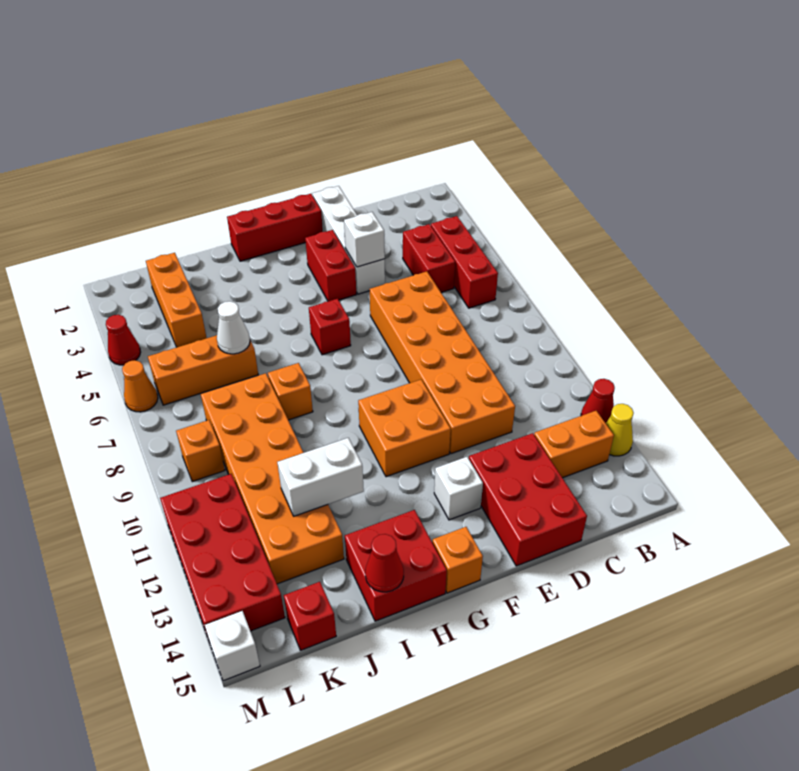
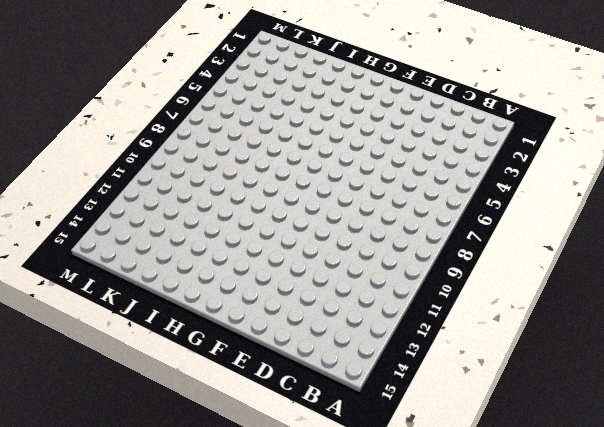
none -> red 1x1 cone [581,379,615,423]
none -> yellow 1x1 cone [606,404,634,456]
none -> red 1x3 brick [431,216,498,308]

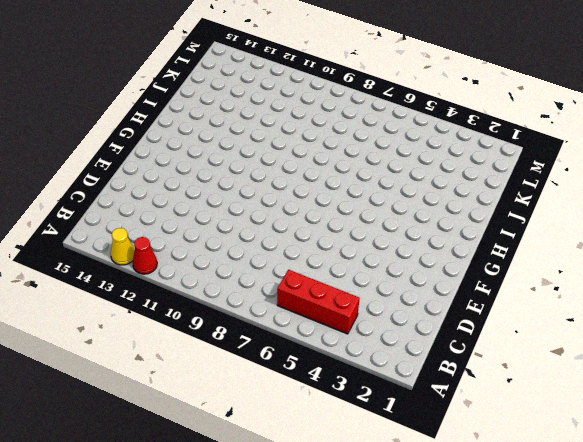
none -> orange 1x2 brick [534,411,614,478]
none -> red 1x2 brick [403,224,455,292]
none -> orange 2x6 brick [370,272,515,454]

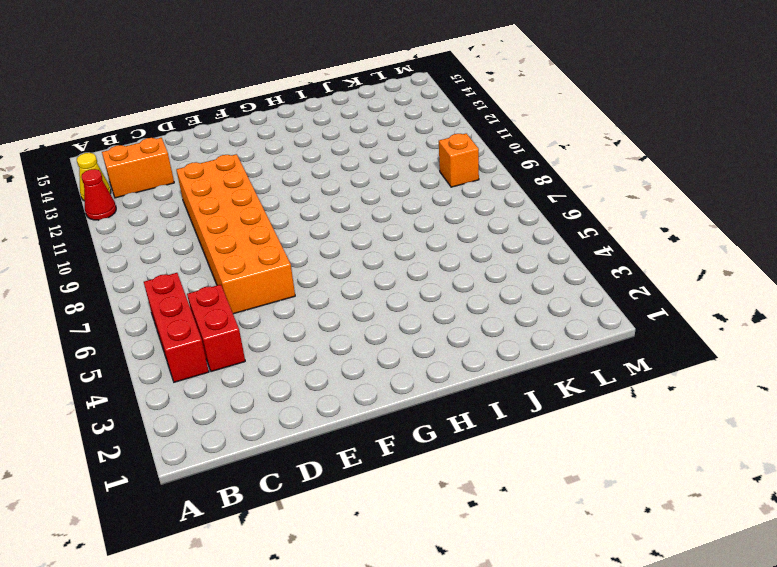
none -> red 2x3 brick [469,433,587,566]
none -> white 1x4 brick [313,186,385,294]
none -> red 1x3 brick [227,194,323,261]

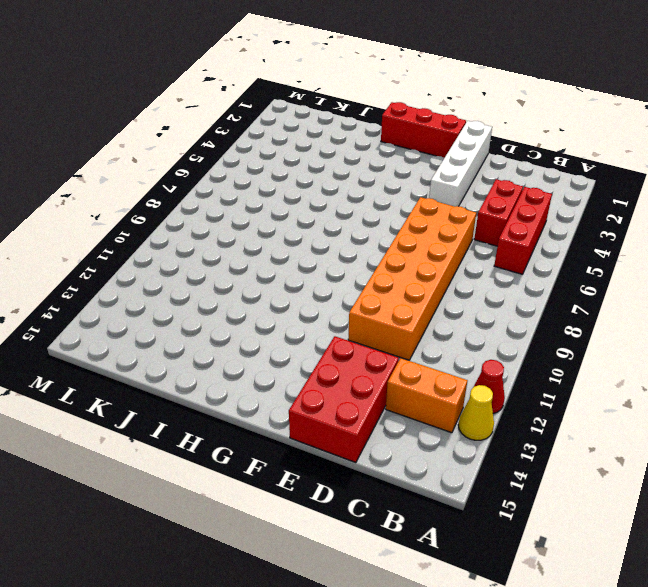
none -> red 1x2 brick [305,230,356,301]
none -> orange 2x2 brick [358,380,451,477]
none -> white 1x1 brick [434,457,483,520]

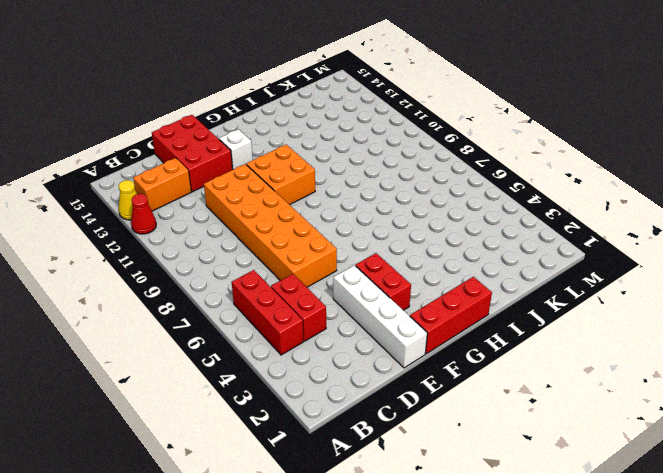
none -> red 1x1 brick [309,299,351,355]
none -> orange 1x1 brick [432,527,483,593]
none -> red 2x2 brick [345,510,447,621]

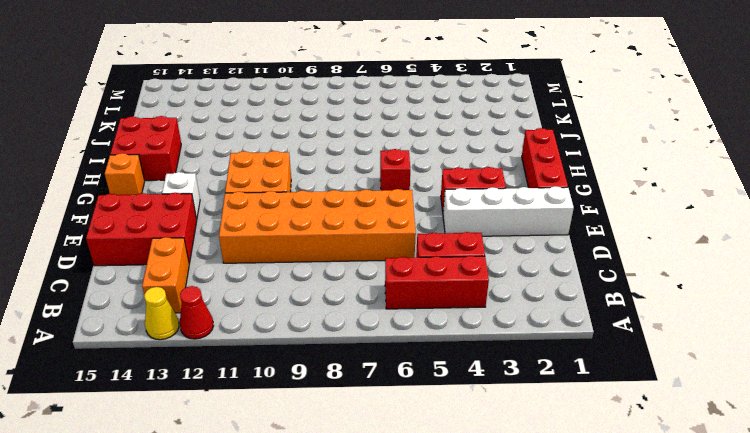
none -> orange 1x1 brick [268,363,313,420]
none -> orange 1x3 brick [148,335,258,405]
none -> orange 2x6 brick [201,373,344,584]

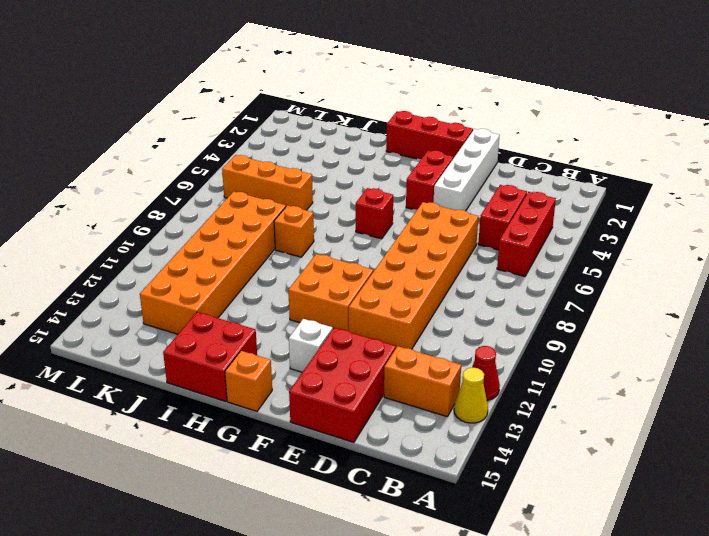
none -> orange 1x3 brick [146,253,207,347]
none -> red 1x1 brick [284,582,336,650]
none -> orange 1x1 brick [176,420,225,482]

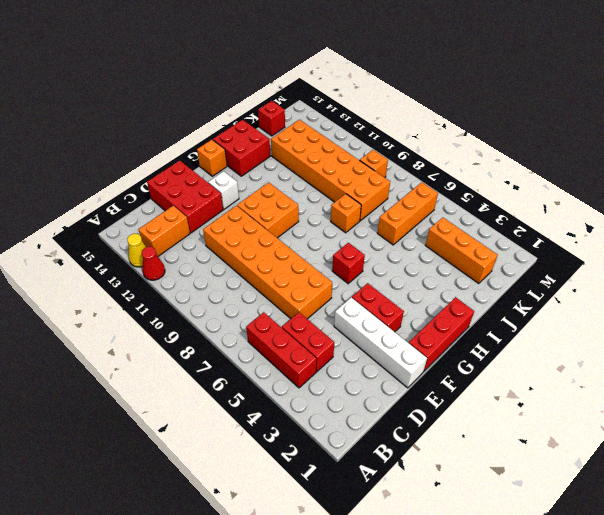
none -> red 2x4 brick [160,474,285,643]
none -> red 1x1 cone [106,315,141,365]
none -> orange 1x1 cone [122,360,158,412]

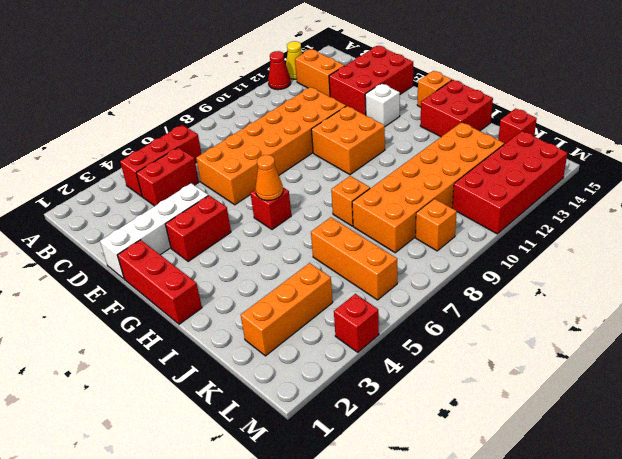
orange 1x1 cone [255,155,283,201] -> orange 1x1 cone moved to [122,360,158,412]
red 1x1 brick [334,294,379,352] -> red 1x1 cone [106,315,141,365]
none -> white 1x1 brick [205,611,260,681]
none -> white 1x1 brick [344,212,385,267]
none -> white 1x2 brick [277,438,364,516]

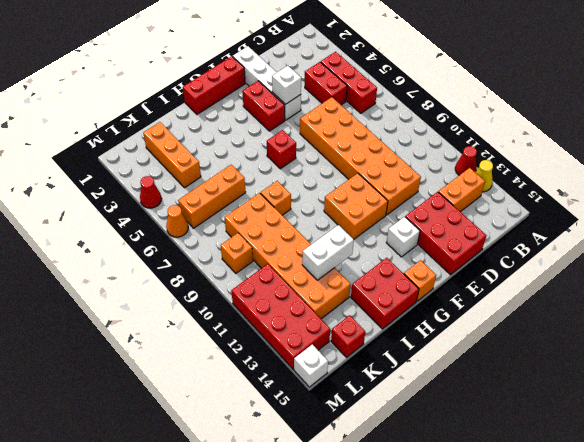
none -> red 1x1 cone [365,534,404,592]
none -> white 1x1 cone [217,301,250,354]

